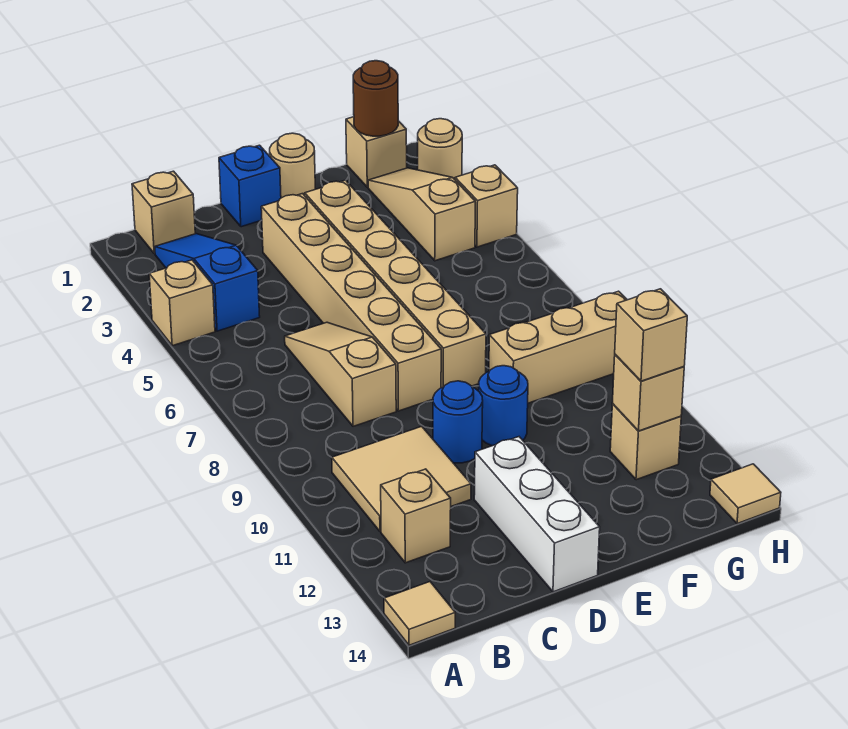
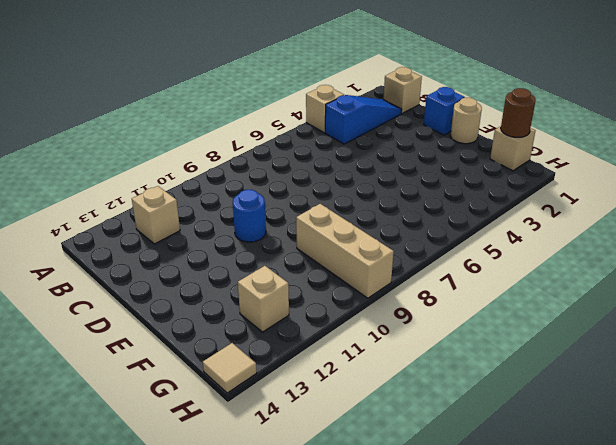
none -> tan 1x1 tile [384,582,455,645]
none -> tan 2x2 tile [332,426,471,532]
none -> tan 1x3 slope [285,322,396,426]

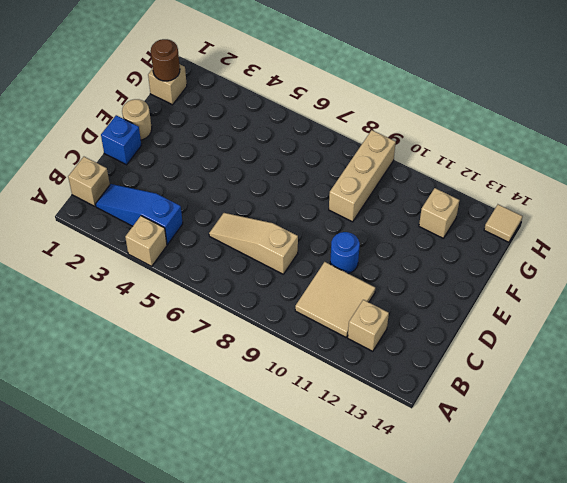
none -> tan 1x1 tile [384,582,455,645]
none -> tan 1x6 brick [261,194,441,411]
none -> white 1x3 brick [474,437,600,592]

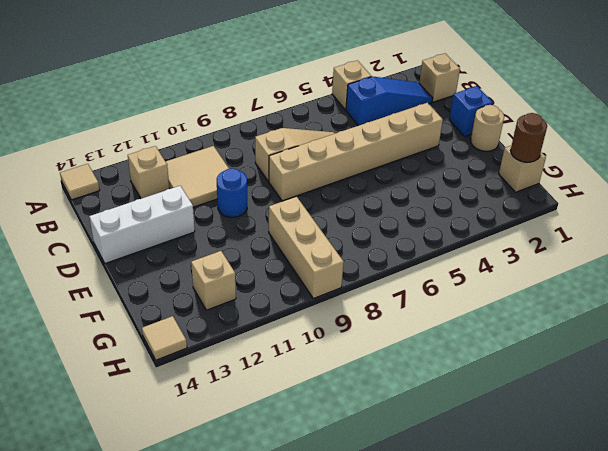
none -> tan 1x6 brick [305,180,486,388]
none -> blue 1x1 round brick [479,366,528,446]
none -> tan 1x3 slope [368,168,475,261]

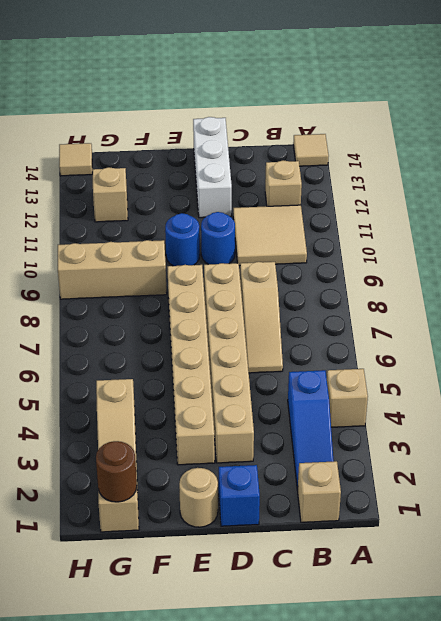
none -> tan 1x1 round brick [418,119,462,179]
none -> tan 1x1 brick [455,165,518,247]
none -> tan 1x1 brick [612,355,684,431]

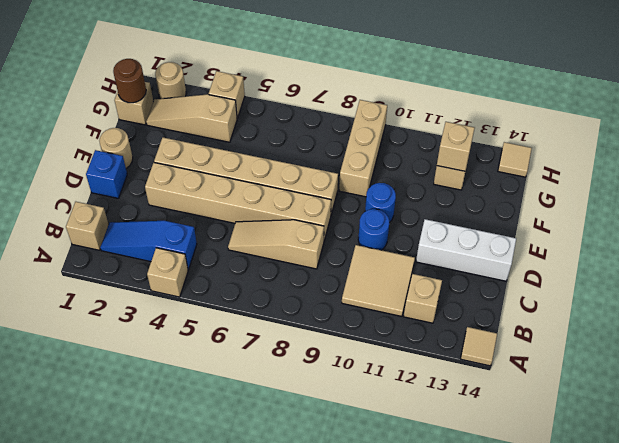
none -> tan 1x1 brick [615,289,687,381]

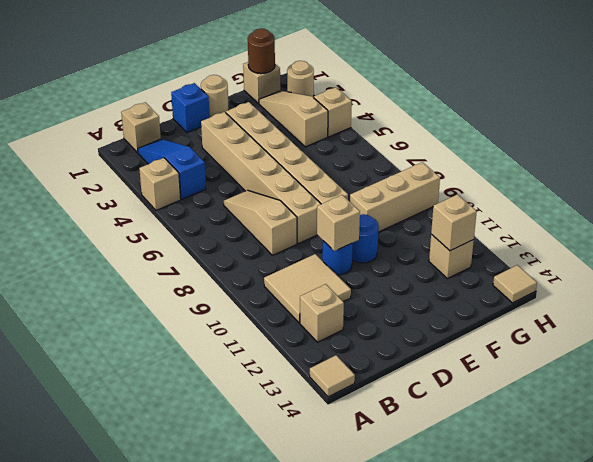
tan 1x1 brick [317,195,360,251] -> tan 1x1 brick moved to [615,289,687,381]
none -> white 1x3 brick [474,437,600,592]

